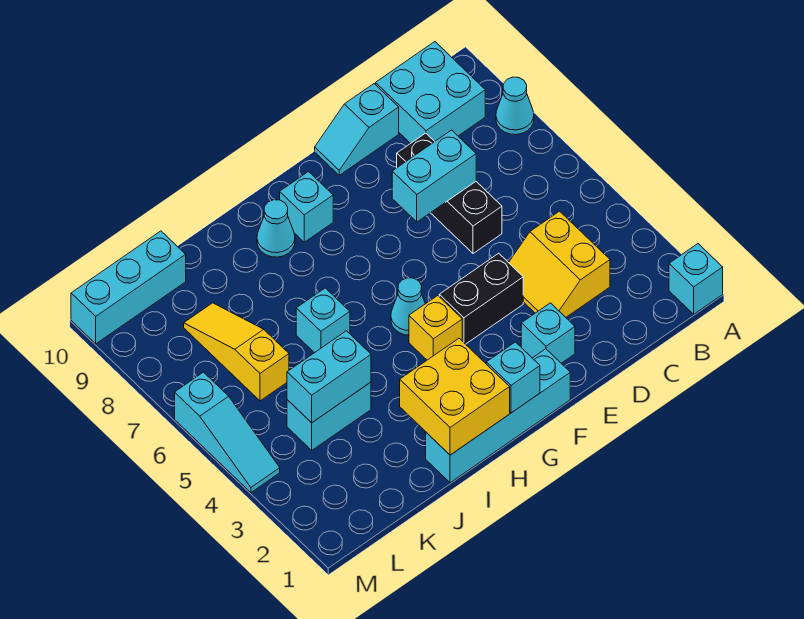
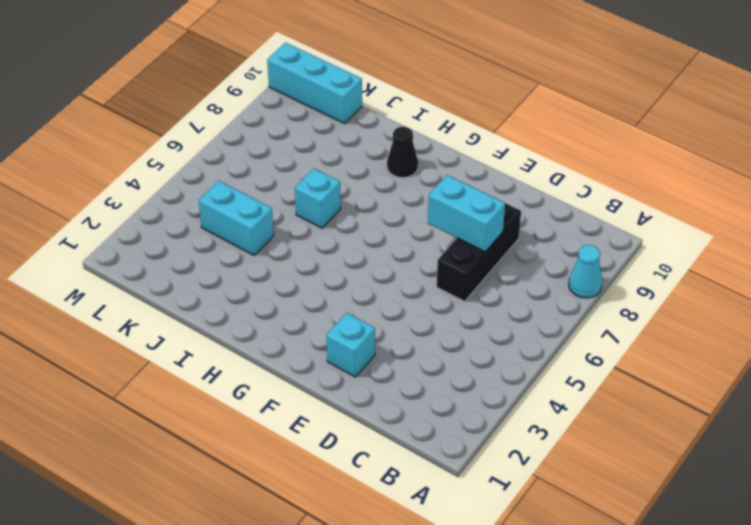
black 1x1 cone [387,127,418,178] -> cyan 1x1 cone [257,200,295,257]
none -> cyan 1x1 brick [669,244,723,314]
none -> cyan 2x2 brick [376,42,485,143]
none -> yellow 2x2 slope [509,211,610,317]

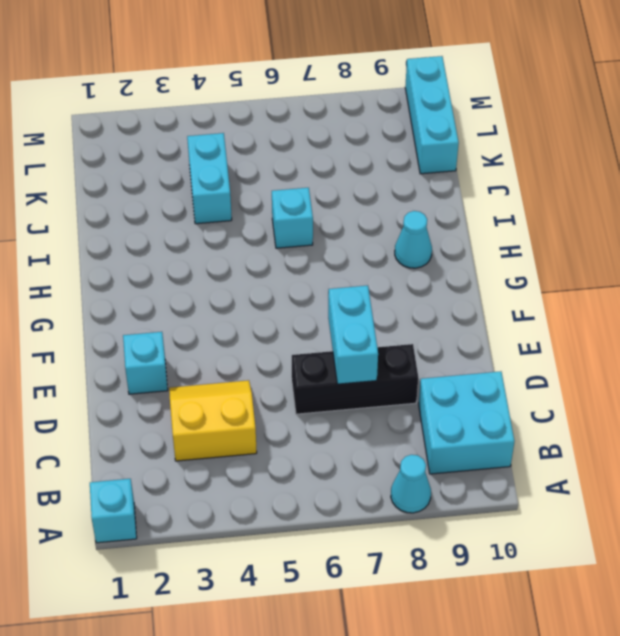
none -> cyan 1x2 slope [315,84,399,175]
none -> black 1x2 brick [439,253,523,344]
none -> cyan 1x4 brick [426,349,570,483]

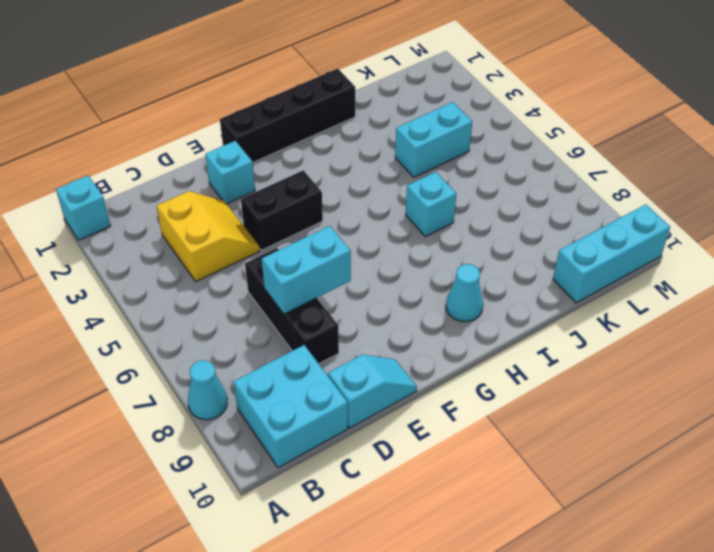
black 1x4 brick [220,69,355,163] -> cyan 1x4 brick [426,349,570,483]
none -> yellow 1x1 brick [409,296,462,360]
none -> cyan 1x1 cone [391,278,425,335]
none -> cyan 1x1 brick [280,172,333,242]

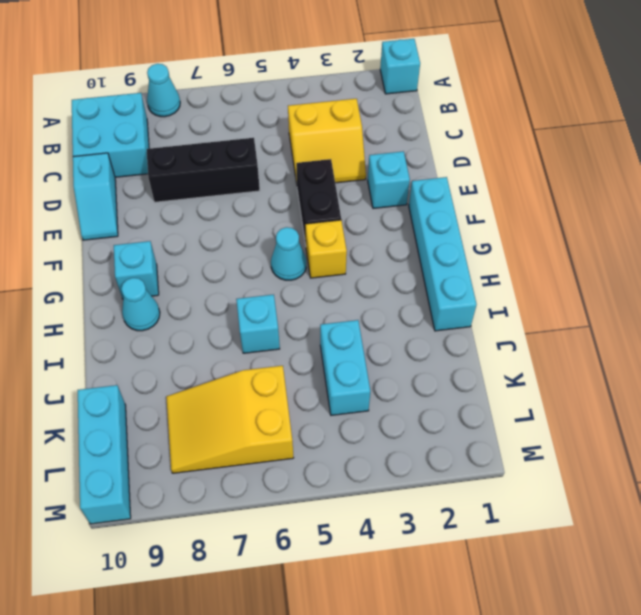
yellow 2x3 slope [166,366,294,473] -> yellow 1x3 slope [184,303,289,401]
none -> cyan 1x3 slope [175,372,280,492]
none -> cyan 1x2 brick [392,130,476,222]
none -> cyan 1x1 brick [486,342,540,413]

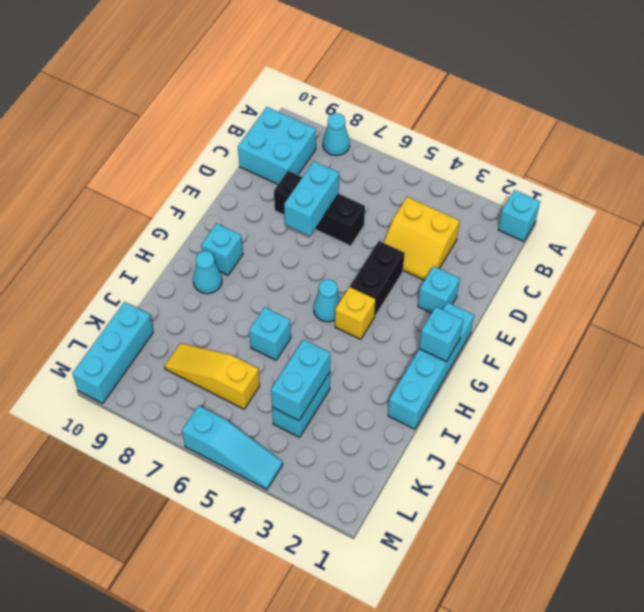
none -> cyan 1x2 slope [315,84,399,175]
none -> yellow 2x2 brick [400,339,510,455]

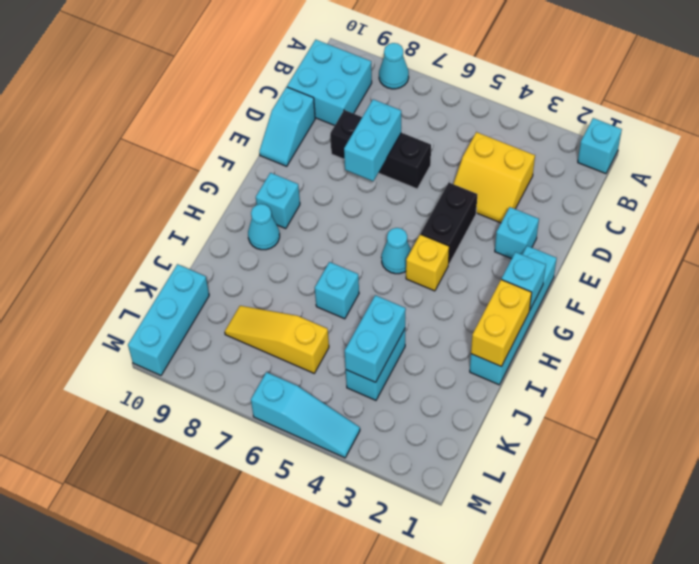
yellow 1x2 brick [471,280,532,366] -> yellow 2x2 brick [400,339,510,455]

